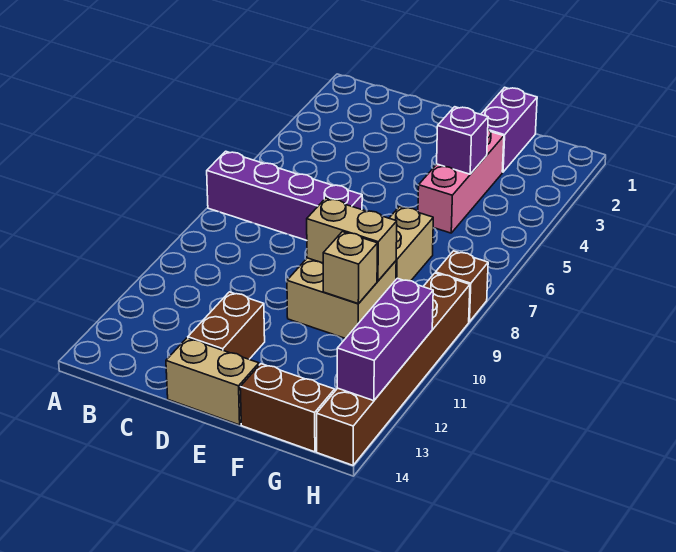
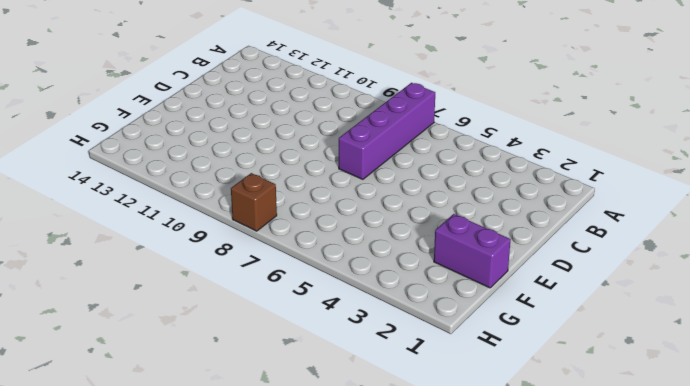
none -> brown 1x2 brick [188,292,265,359]
none -> tan 1x2 brick [166,338,259,425]
none -> tan 2x2 brick [287,258,396,339]

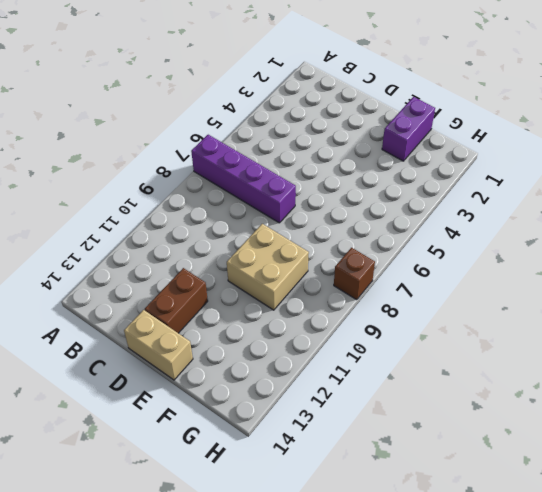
none -> pink 1x3 brick [418,129,504,233]
none -> tan 1x2 brick [389,207,433,281]
none -> brown 1x2 brick [240,364,335,452]

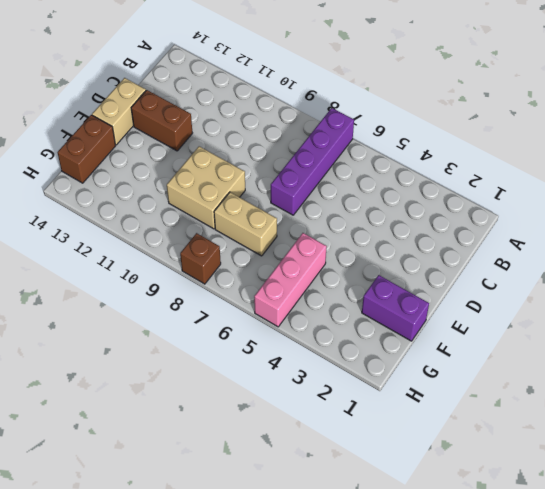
pink 1x3 brick [254,233,327,327] -> pink 1x3 brick turned to [418,129,504,233]
none -> brown 1x6 brick [317,273,470,465]
none -> tan 1x2 brick [307,198,397,281]
none -> purple 1x1 brick [437,107,488,174]

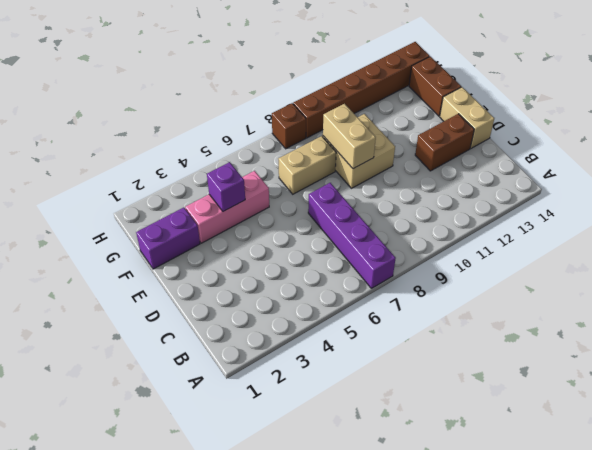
none -> tan 1x1 brick [323,232,377,304]
none -> purple 1x3 brick [337,278,433,401]

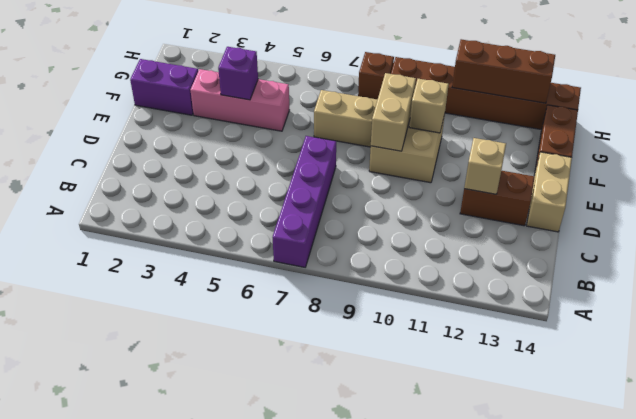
tan 1x1 brick [464,138,506,194] -> none
brown 1x3 brick [452,39,555,103] -> purple 1x3 brick [337,278,433,401]

